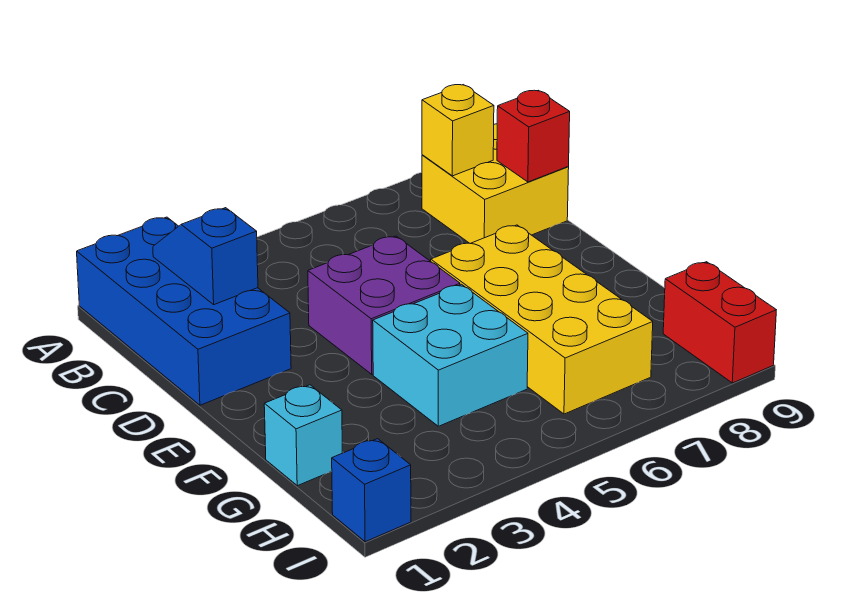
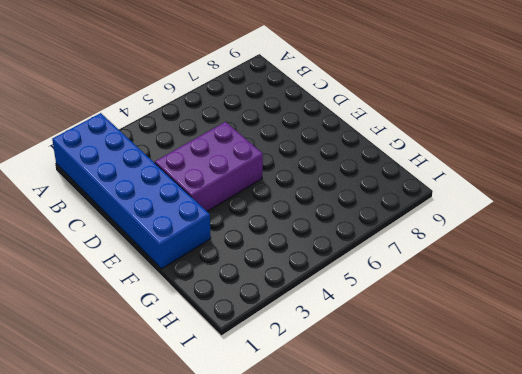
blue 2x6 brick [52,113,211,269] -> blue 2x4 brick [77,217,291,405]
purple 2x3 brick [155,122,263,211] -> purple 2x2 brick [308,236,460,374]
none -> yellow 2x2 brick [422,124,569,244]
none -> yellow 2x4 brick [431,225,653,414]

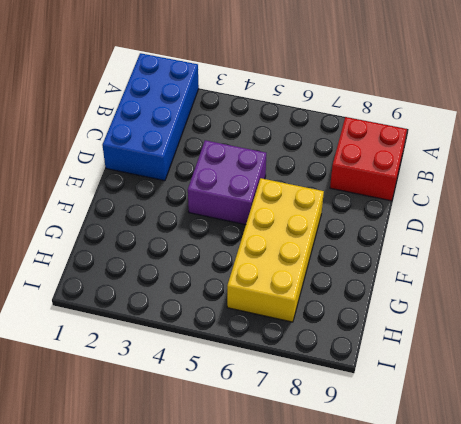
red 2x2 brick [330,117,407,201] -> yellow 2x2 brick [422,124,569,244]
none -> cyan 2x2 brick [373,284,528,426]
none -> cyan 1x1 brick [264,385,342,486]

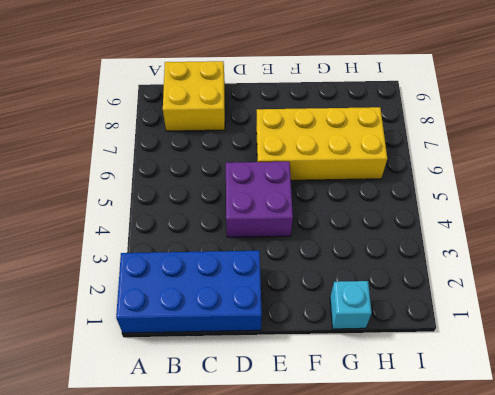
none -> cyan 2x2 brick [373,284,528,426]
none -> red 1x2 brick [663,262,776,383]

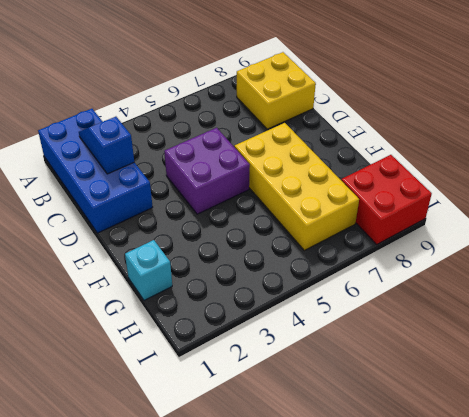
red 2x2 brick [341,155,432,244] -> red 1x2 brick [663,262,776,383]
none -> cyan 2x2 brick [373,284,528,426]
none -> blue 1x1 brick [332,439,411,542]

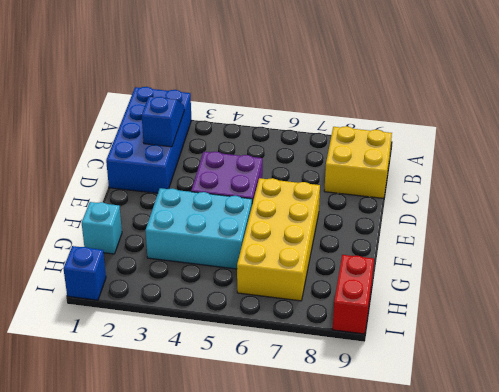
cyan 2x3 brick [145,188,252,269] -> cyan 2x2 brick [373,284,528,426]
none -> yellow 1x1 brick [422,85,494,176]
none -> red 1x1 brick [497,90,570,182]

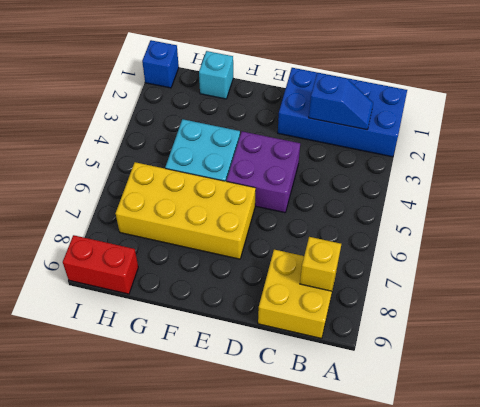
none -> red 1x1 brick [497,90,570,182]

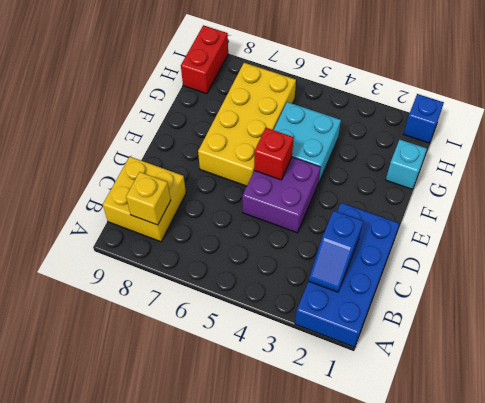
red 1x1 brick [254,128,294,180] -> red 1x1 brick moved to [497,90,570,182]

